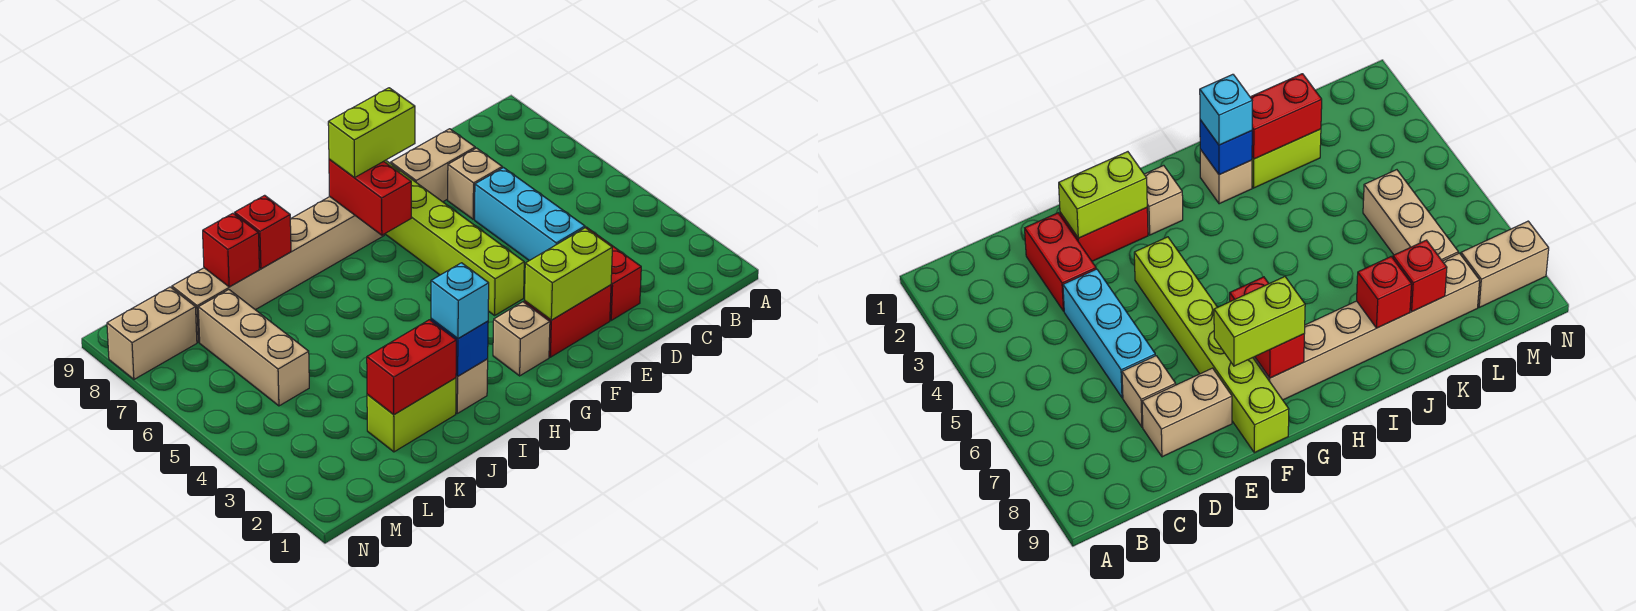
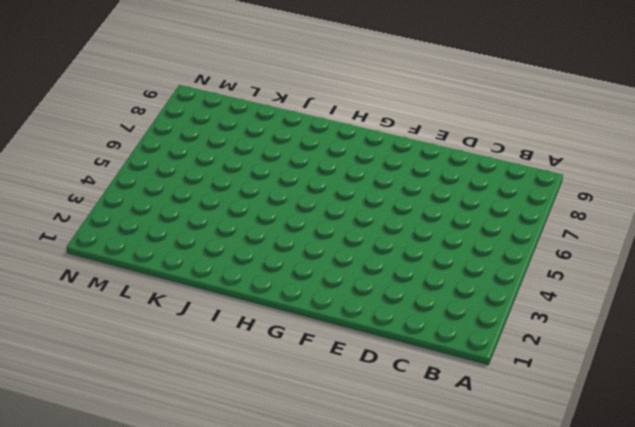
none -> red 1x2 brick [586,227,641,320]
none -> cyan 1x3 brick [475,168,585,261]
none -> tan 1x1 brick [448,148,502,219]

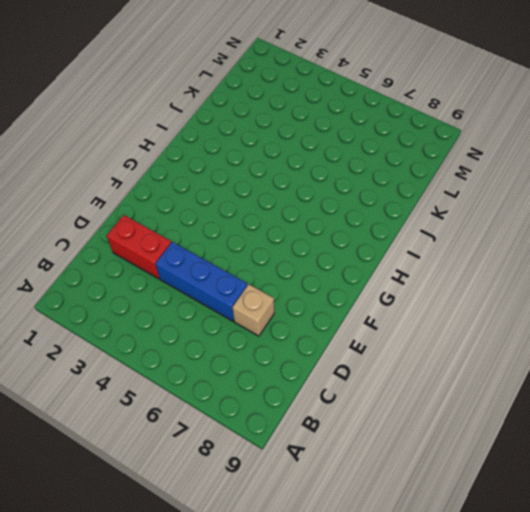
blue 1x3 brick [155,242,248,321] -> cyan 1x3 brick [475,168,585,261]
none -> tan 1x2 brick [391,129,475,202]
none -> red 1x2 brick [524,285,611,357]
none -> lime 1x6 brick [384,160,524,315]

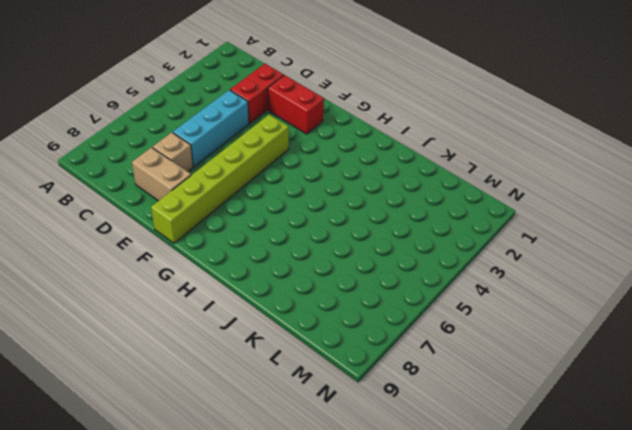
none -> tan 1x1 brick [493,302,550,376]
none -> tan 1x6 brick [172,197,384,342]
none -> tan 1x1 brick [456,359,488,413]

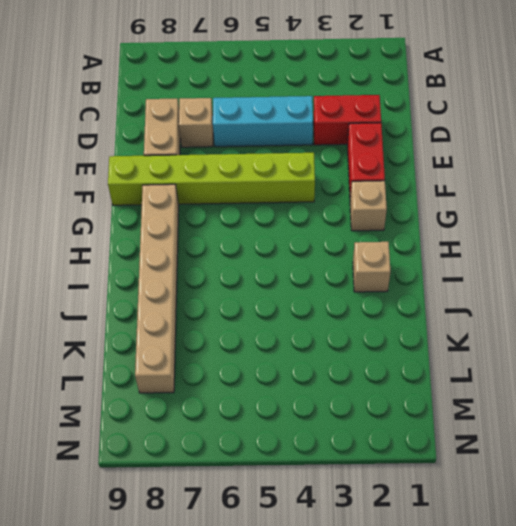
none -> lime 1x2 brick [367,378,456,452]
none -> tan 1x3 brick [198,290,309,406]
none -> tan 1x2 brick [107,287,197,379]

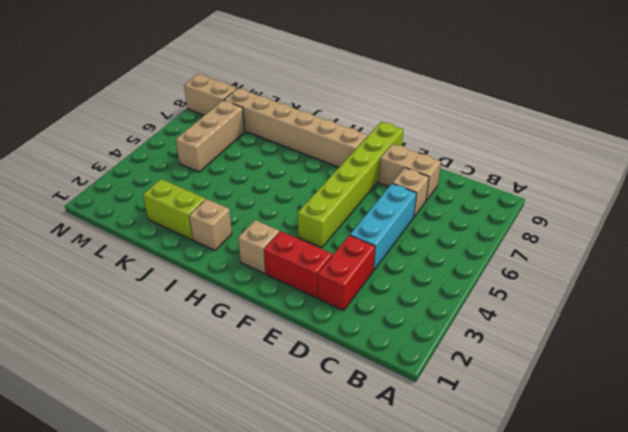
none -> lime 1x2 brick [525,228,612,320]
none -> red 1x2 brick [329,159,411,235]
none -> blue 1x1 brick [431,319,488,376]

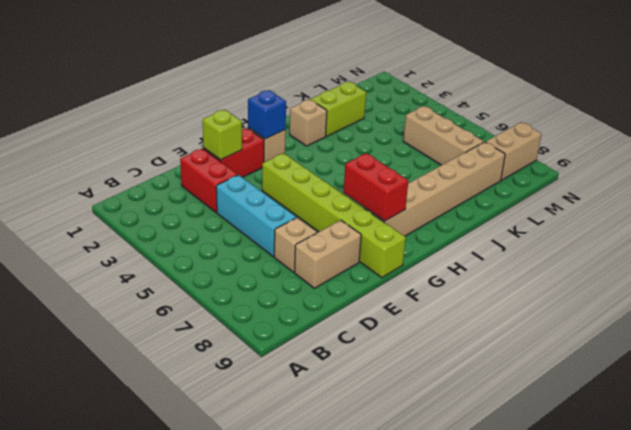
lime 1x1 brick [203,109,242,160] -> lime 1x2 brick [525,228,612,320]
blue 1x1 brick [248,90,286,139] -> blue 1x1 brick moved to [431,319,488,376]
none -> red 1x2 brick [367,320,456,415]
none -> red 1x1 brick [235,195,291,269]
none -> red 1x1 brick [203,213,259,287]

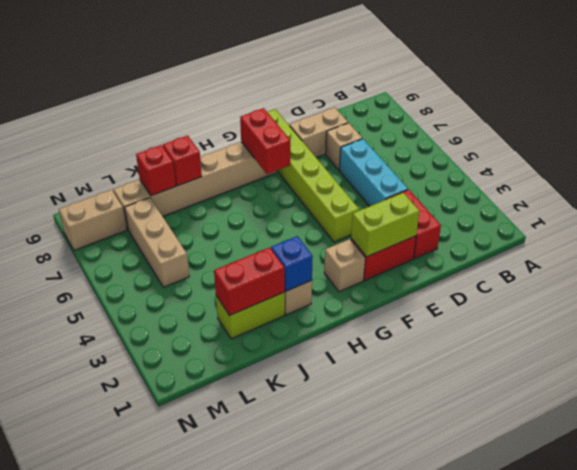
none -> lime 1x2 brick [328,88,415,178]
none -> cyan 1x1 brick [431,263,489,339]

